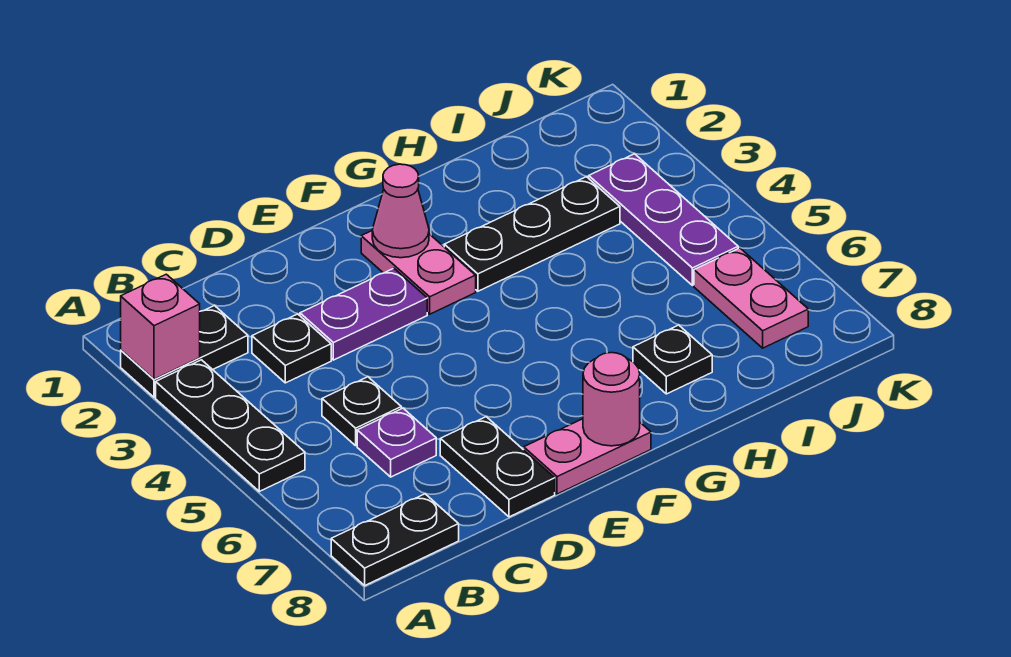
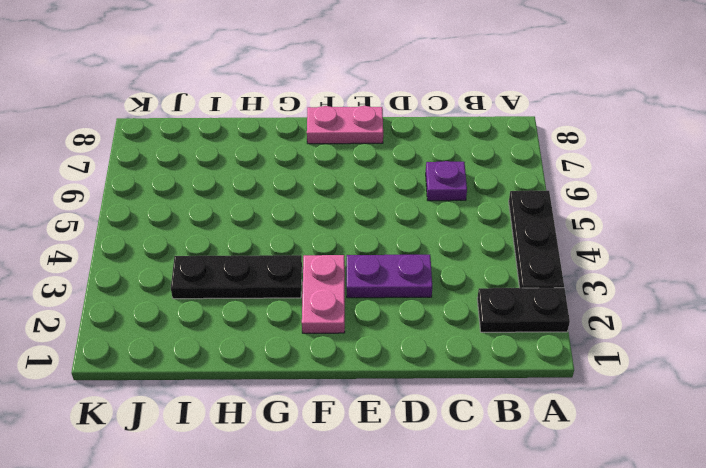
none -> black 1x2 plate [331,494,459,585]
none -> black 1x1 plate [252,314,331,383]
none -> black 1x1 plate [322,377,401,446]

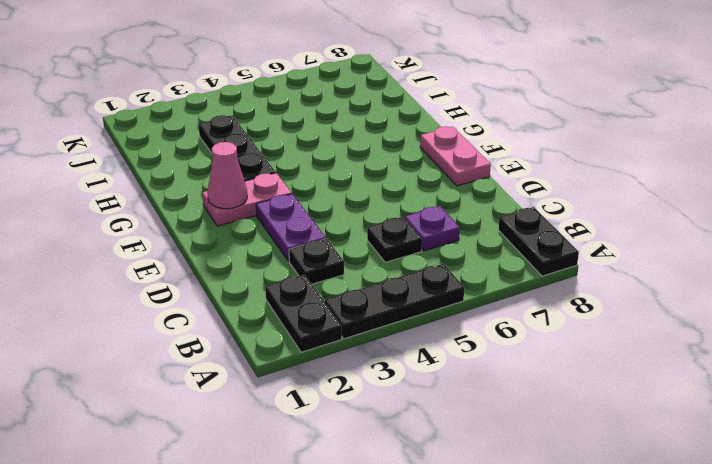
none -> black 1x2 plate [440,417,555,517]
none -> black 1x1 plate [633,325,712,394]
none -> purple 1x3 plate [589,154,738,285]

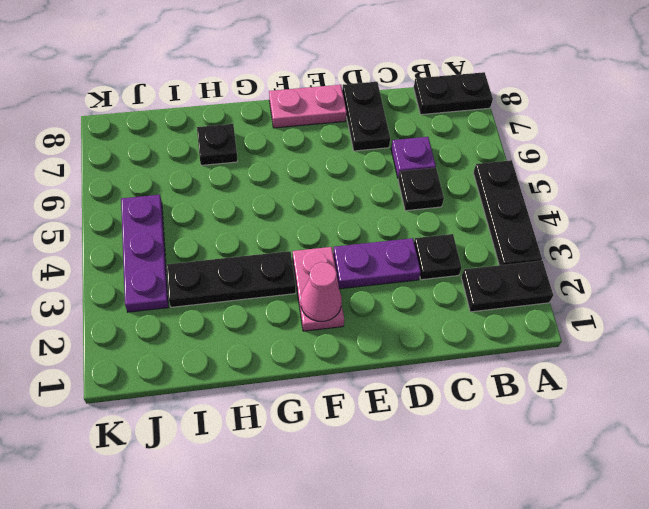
none -> pink 1x2 plate [694,248,808,348]
none -> pink 1x1 brick [121,274,200,379]
none -> pink 1x1 round brick [583,353,640,446]

